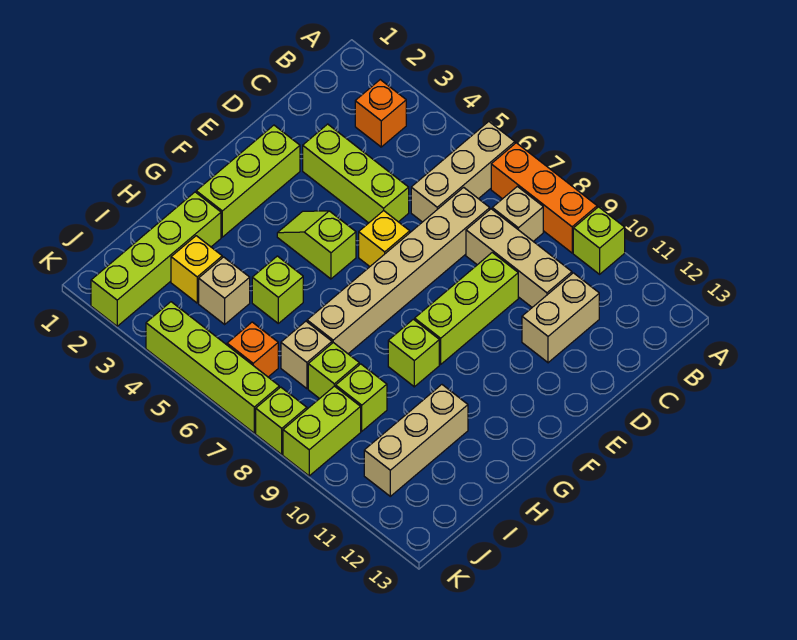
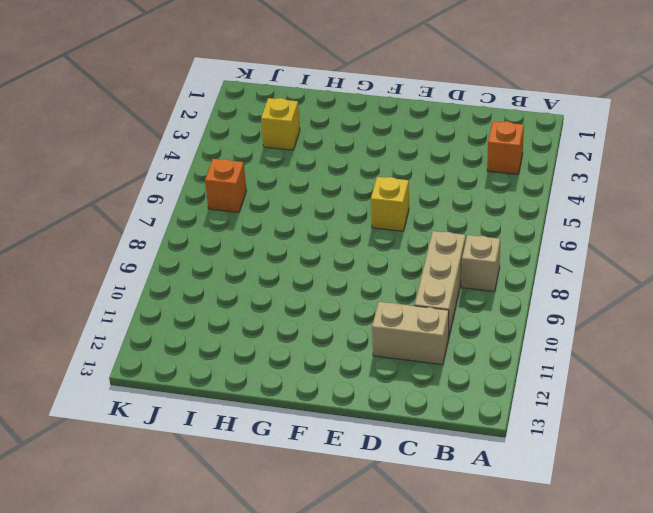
none -> tan 1x3 brick [411,122,515,222]
none -> orange 1x3 brick [491,143,597,253]
none -> lime 1x1 brick [573,207,625,274]

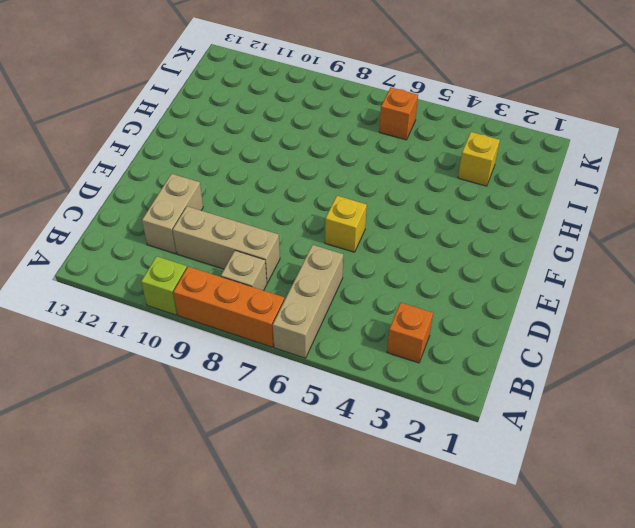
none -> tan 1x6 brick [307,187,490,354]
none -> lime 1x3 brick [303,124,409,223]
none -> lime 1x3 brick [415,253,518,364]

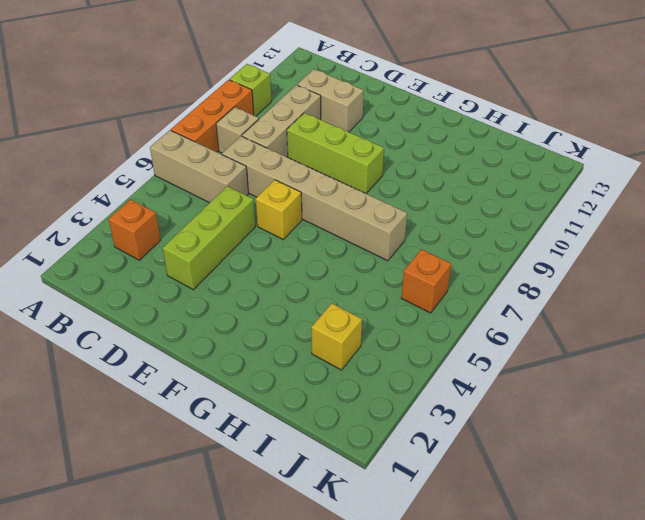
none -> lime 1x3 brick [196,125,300,237]
none -> lime 1x2 slope [277,211,356,279]
none -> lime 1x1 brick [388,319,439,387]

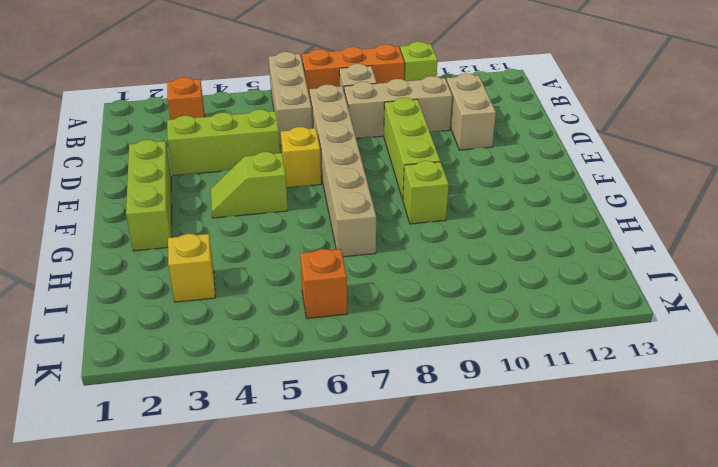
none -> lime 1x4 brick [91,192,221,326]
none -> lime 1x1 brick [252,256,303,323]
none -> tan 1x3 brick [364,385,468,496]

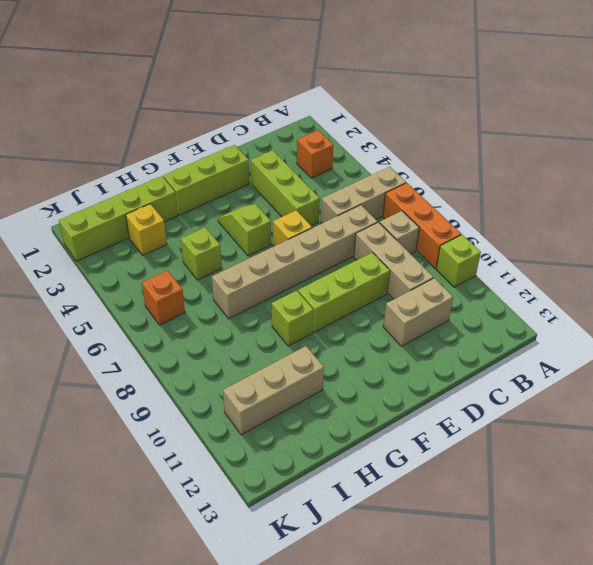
none -> tan 1x1 brick [199,257,250,324]
none -> tan 1x1 brick [281,321,332,389]
none -> lime 1x1 brick [308,343,359,399]

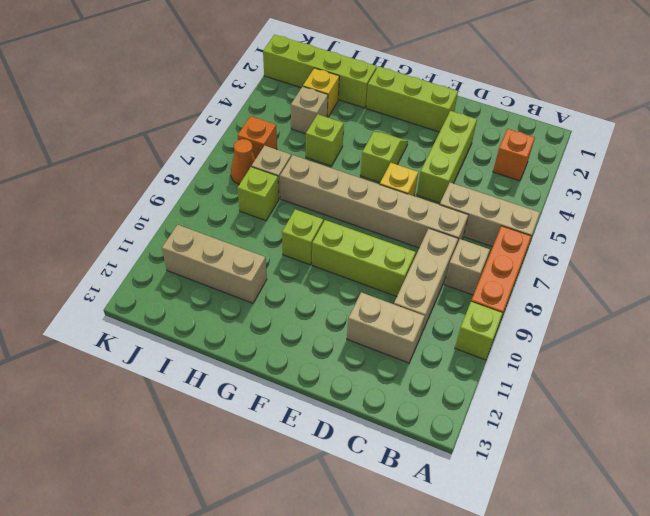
orange 1x1 cone [231,139,255,184] -> none
none -> lime 1x1 brick [336,364,387,431]
none -> lime 1x2 brick [283,386,361,476]
none -> lime 1x4 brick [146,302,279,433]

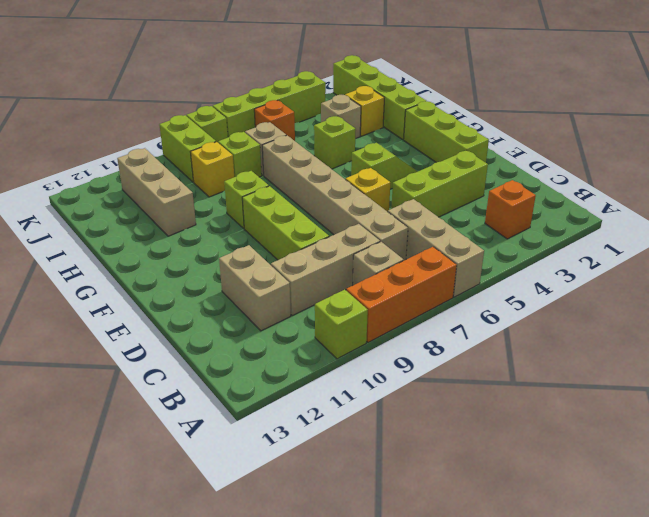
yellow 1x1 brick [191,142,234,197] -> lime 1x1 brick [336,364,387,431]

